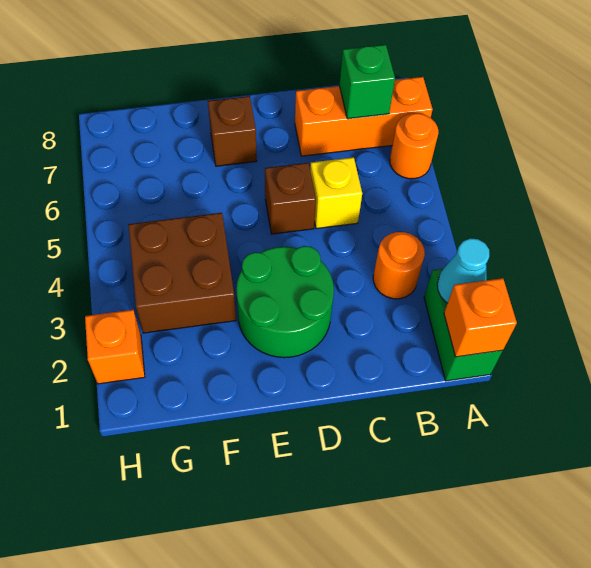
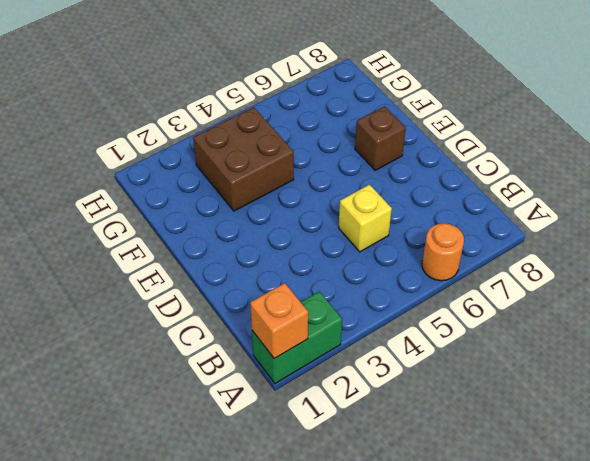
none -> orange 1x3 brick [295,77,433,156]
none -> orange 1x1 round brick [373,232,425,299]
none -> green 2x2 round brick [236,246,334,358]

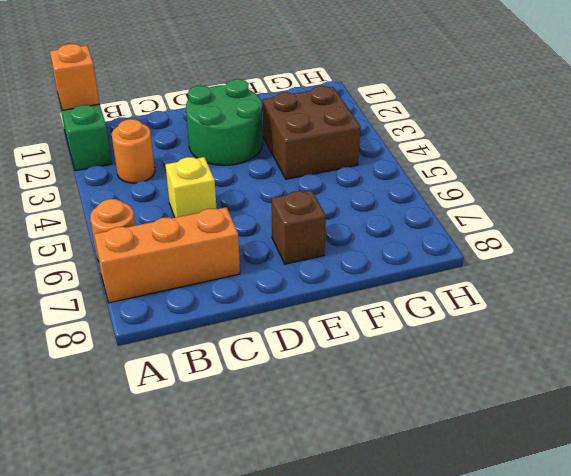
none -> brown 1x1 brick [265,163,316,234]
none -> orange 1x1 brick [85,310,145,384]
none -> cyan 1x1 cone [437,238,489,303]

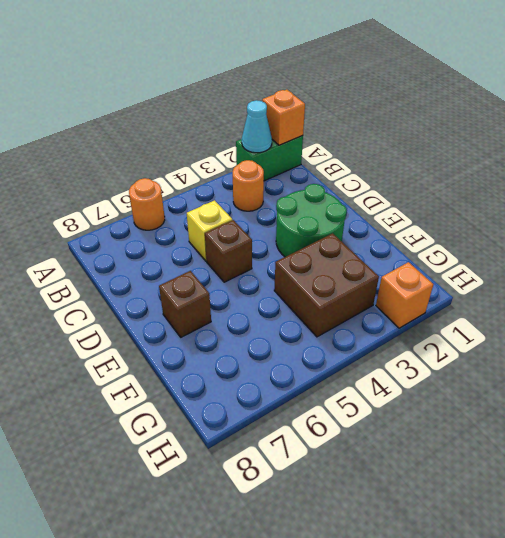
none -> orange 1x3 brick [295,77,433,156]
none -> green 1x1 brick [339,45,395,119]

